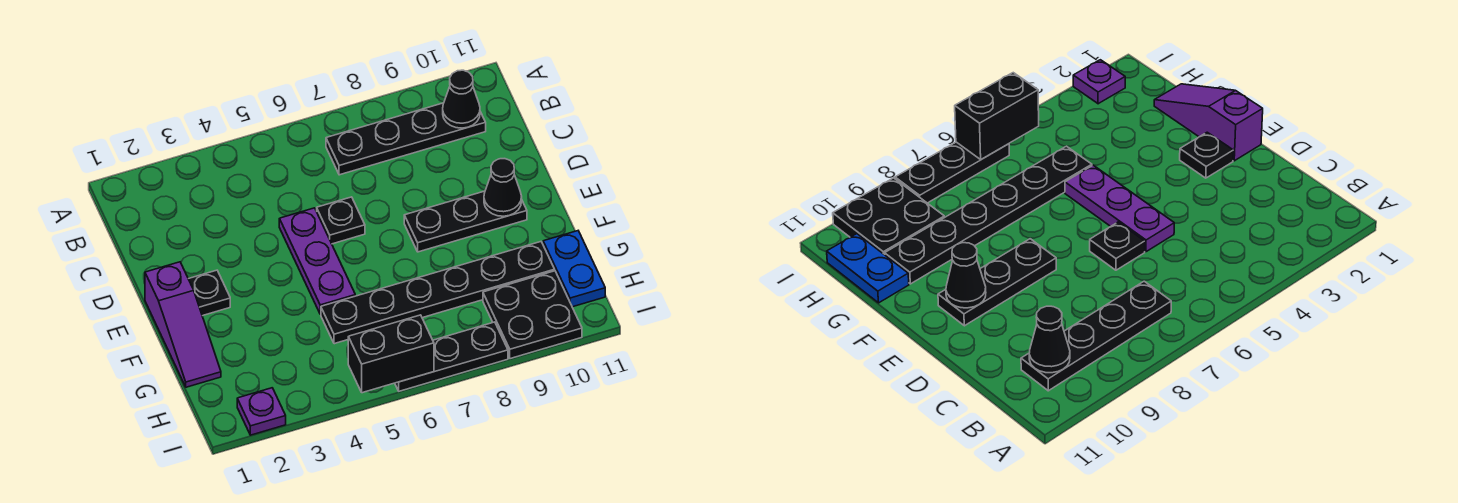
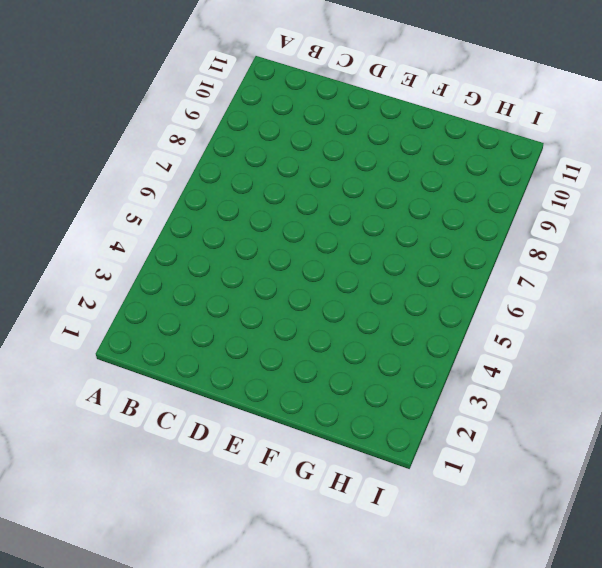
none -> black 1x4 plate [326,103,486,175]
none -> purple 1x3 plate [279,208,355,314]
none -> black 1x1 plate [317,197,365,244]

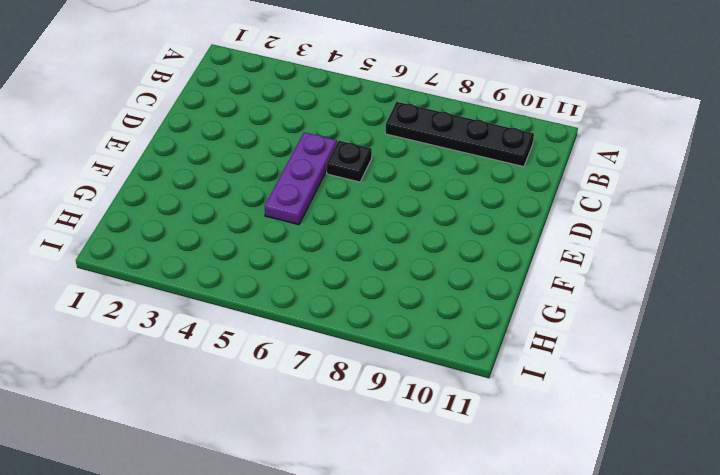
none -> purple 1x3 slope [145,262,221,387]
none -> black 1x1 plate [189,270,230,316]
none -> black 1x3 plate [404,191,527,252]

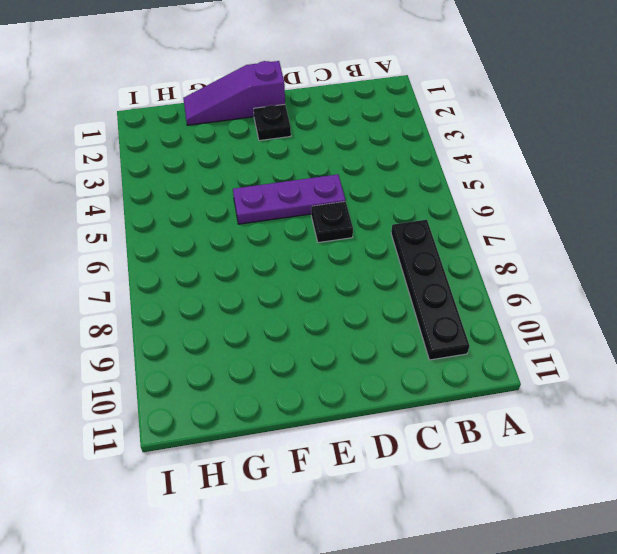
none -> black 1x3 plate [404,191,527,252]
none -> black 1x6 plate [321,242,555,344]
none -> blue 1x2 plate [543,231,605,307]

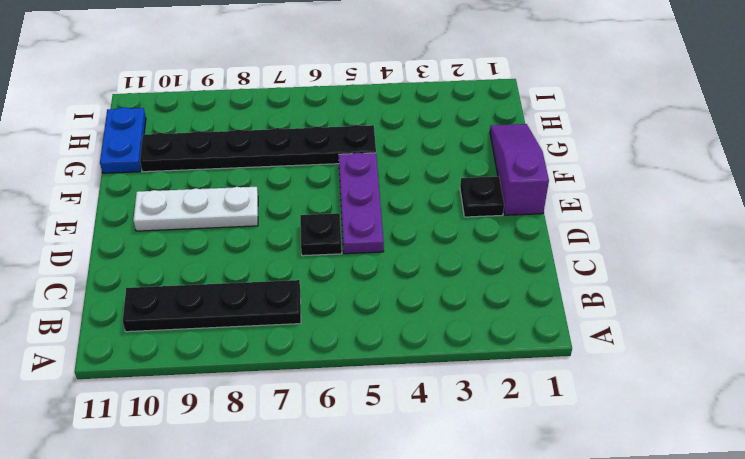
white 1x3 plate [133,187,258,231] -> black 1x3 plate [404,191,527,252]
none -> black 2x2 plate [483,271,582,359]
none -> purple 1x1 plate [237,388,286,435]
none -> black 1x3 plate [395,322,508,391]

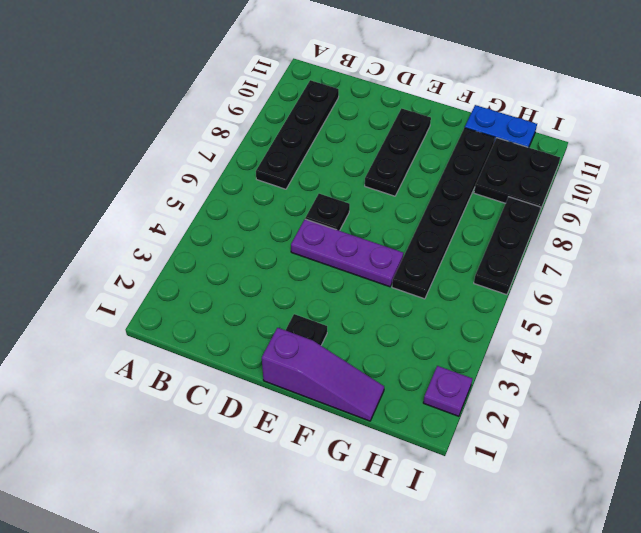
none -> black 1x1 cone [443,70,480,128]
none -> black 1x1 cone [484,159,522,216]
none -> black 1x2 brick [348,315,434,393]

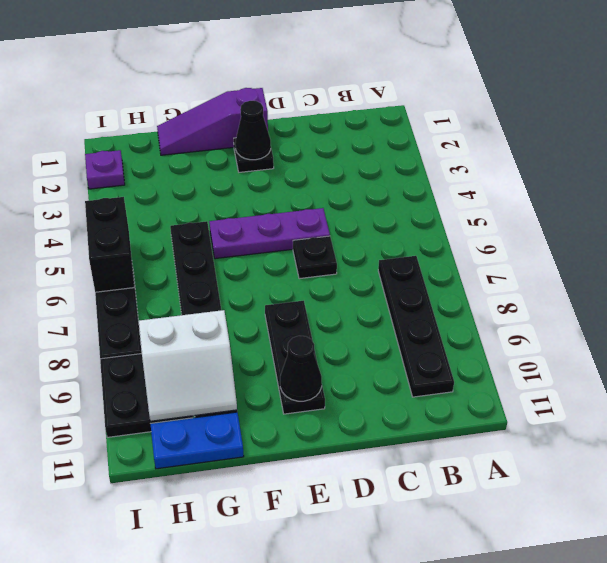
black 1x1 cone [235,101,271,160] -> black 1x1 cone moved to [443,70,480,128]
white 2x2 slope [138,310,237,421] -> none

